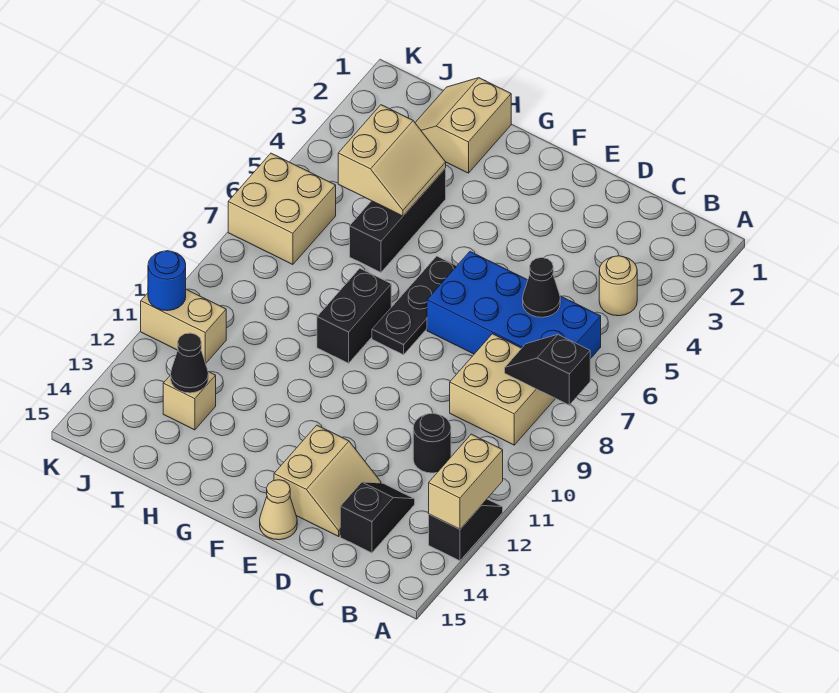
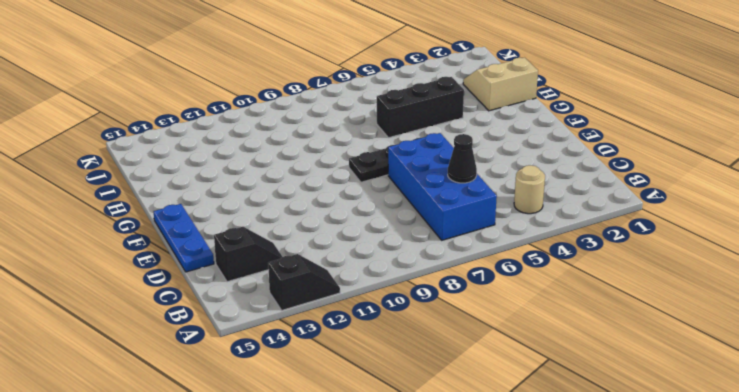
blue 1x3 plate [154,204,214,272] -> tan 1x1 cone [260,480,297,540]
none -> tan 2x2 brick [450,334,555,445]
none -> black 1x1 round brick [413,413,451,473]
none -> tan 2x2 slope [274,425,381,536]

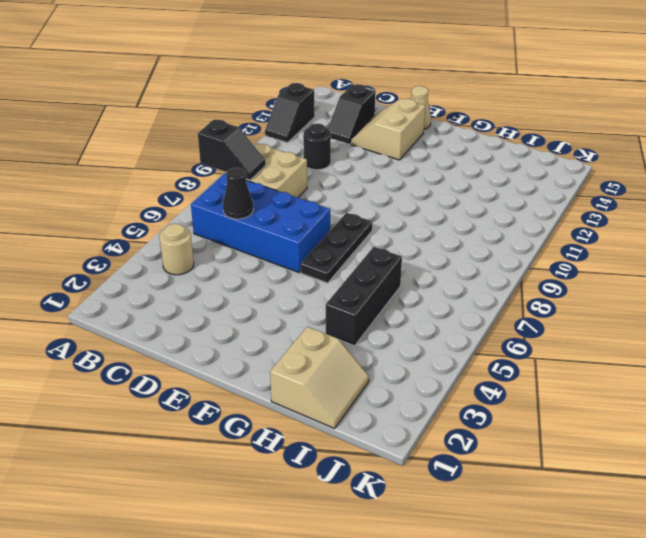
none -> black 1x2 brick [317,269,391,363]
none -> tan 1x1 brick [163,372,216,430]
none -> tan 2x2 brick [228,153,336,265]

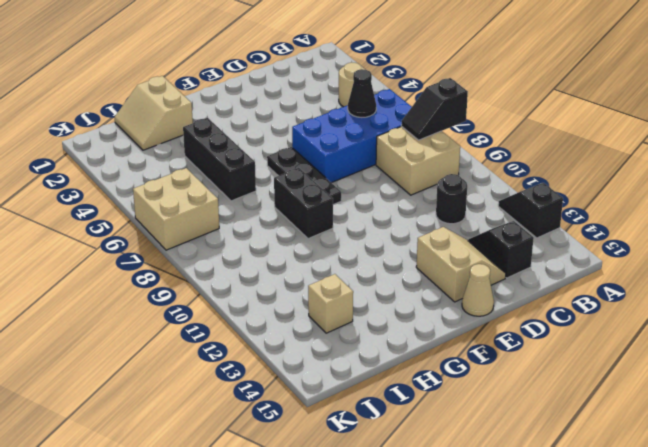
none -> tan 1x2 brick [141,289,226,363]
none -> tan 1x2 brick [429,434,503,529]
none -> tan 2x2 slope [338,105,446,216]

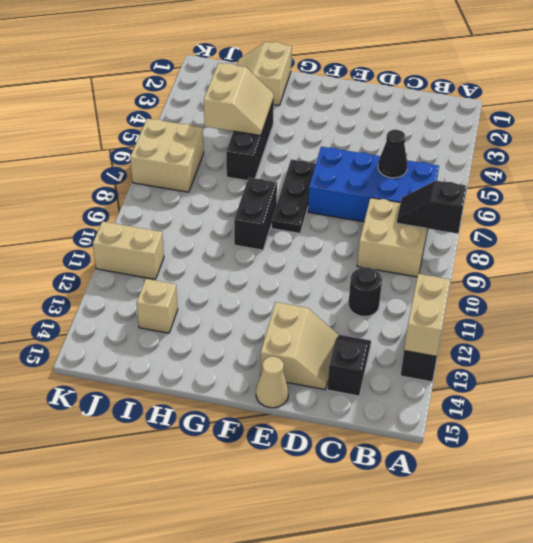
none -> tan 1x1 round brick [599,256,637,316]
none -> black 1x1 cone [171,333,208,393]
none -> blue 1x1 round brick [148,251,186,311]

